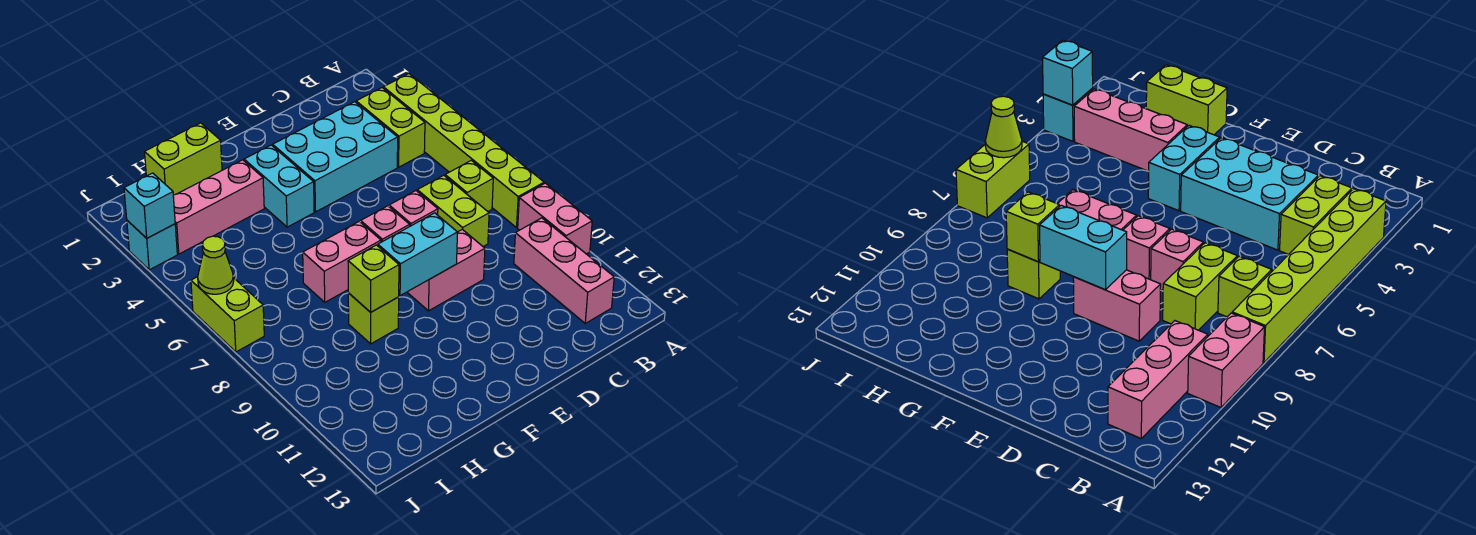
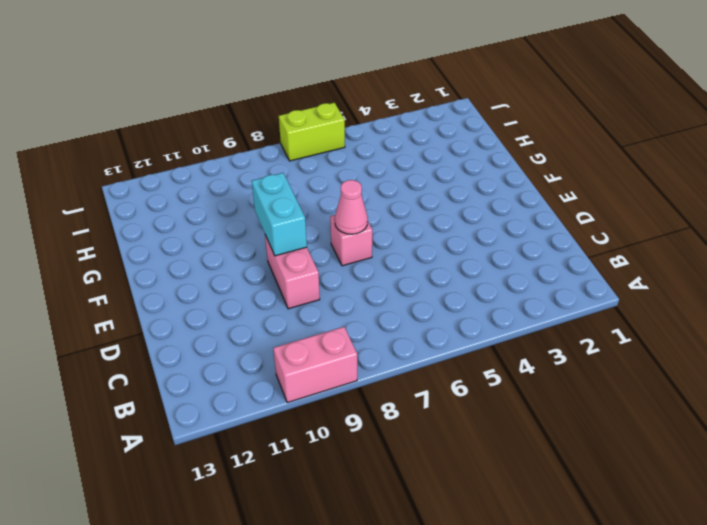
pink 1x1 cone [335,180,368,234] -> none
none -> lime 1x6 brick [383,74,544,228]
none -> lime 1x2 brick [356,88,425,167]
none -> lime 1x1 brick [445,160,493,211]

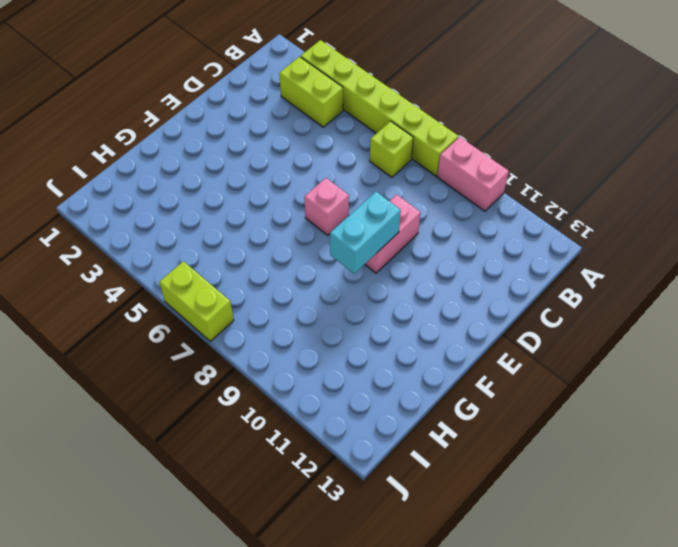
none -> pink 1x3 brick [514,218,614,323]
none -> cyan 2x3 brick [273,102,398,212]
none -> lime 1x2 brick [417,175,489,247]

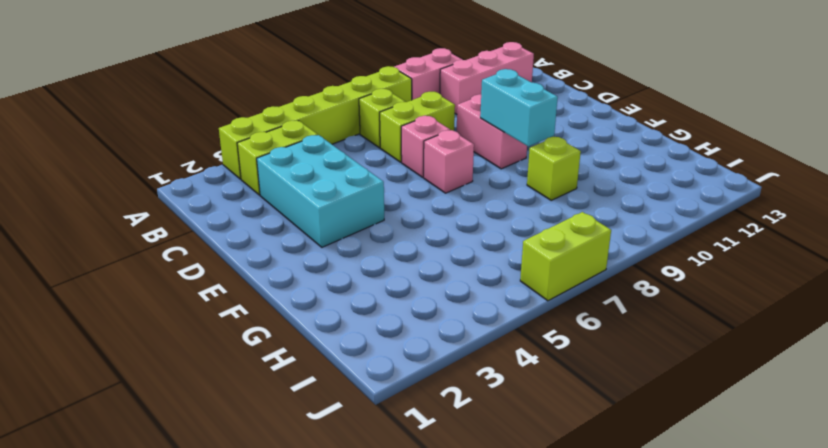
none -> cyan 1x2 brick [244,145,314,227]
none -> pink 1x2 brick [303,221,381,302]
none -> lime 1x2 brick [145,123,222,195]

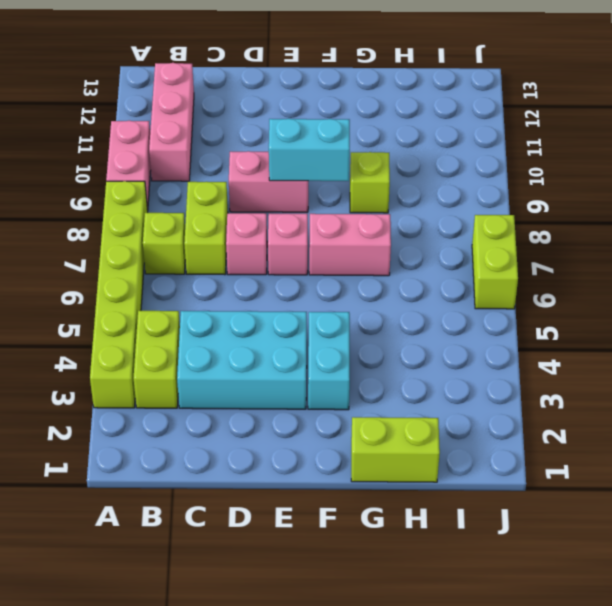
none -> pink 1x3 brick [173,160,264,254]
none -> cyan 1x1 brick [127,220,177,270]
none -> lime 1x1 brick [348,245,399,312]

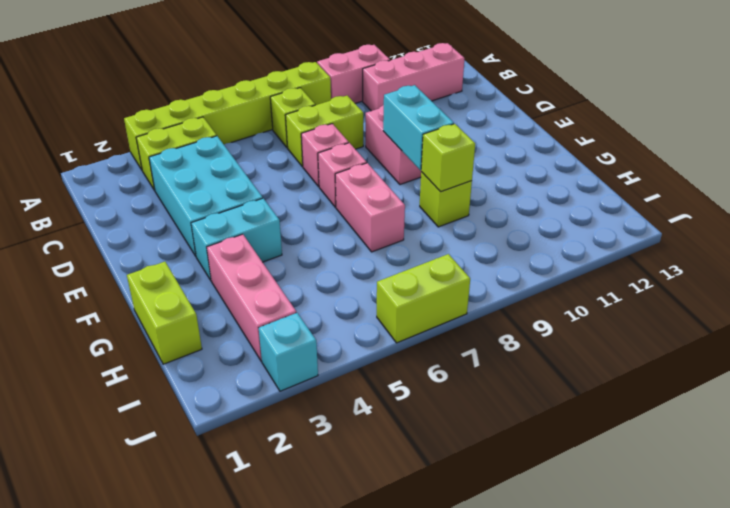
none -> cyan 1x1 brick [124,173,175,238]
none -> lime 1x1 cone [198,236,234,294]

